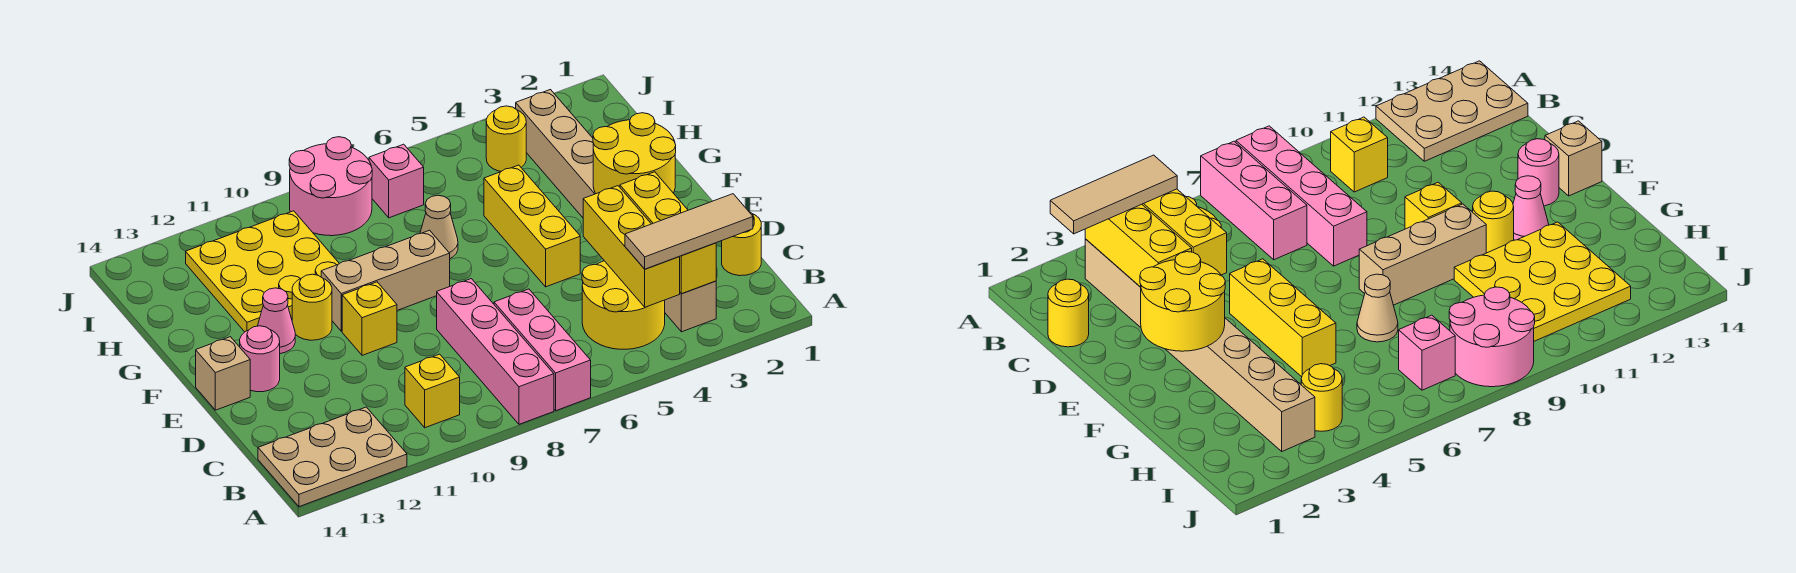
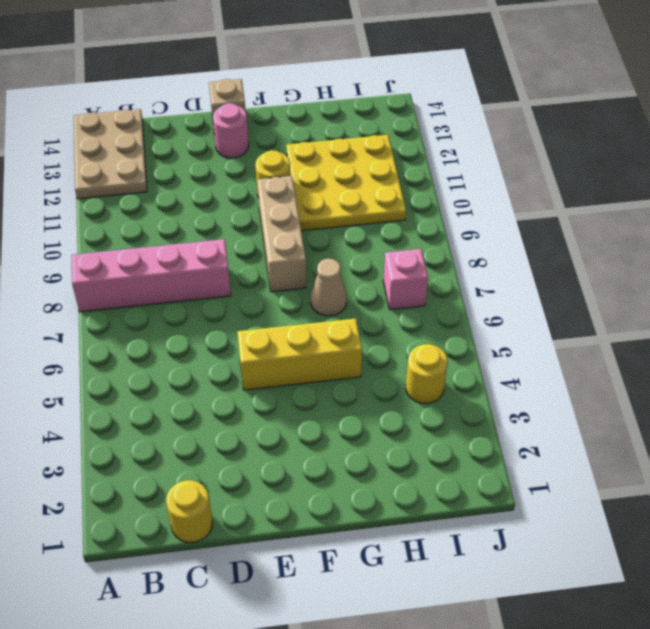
none -> pink 1x3 brick [494,289,591,411]
none -> tan 1x8 brick [516,90,716,332]
none -> yellow 2x2 round brick [582,261,665,349]

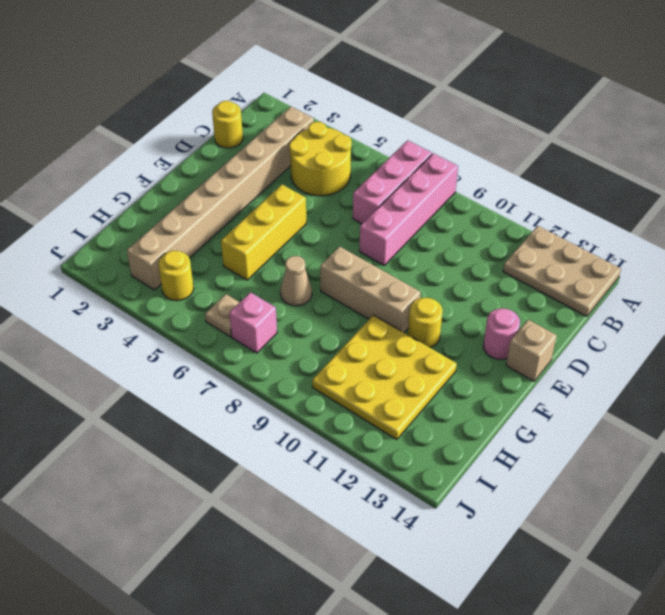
tan 1x1 plate [205,294,240,337] -> none
none -> yellow 1x1 brick [405,354,460,428]
none -> yellow 1x1 brick [342,282,397,355]
none -> pink 1x1 cone [258,288,295,354]

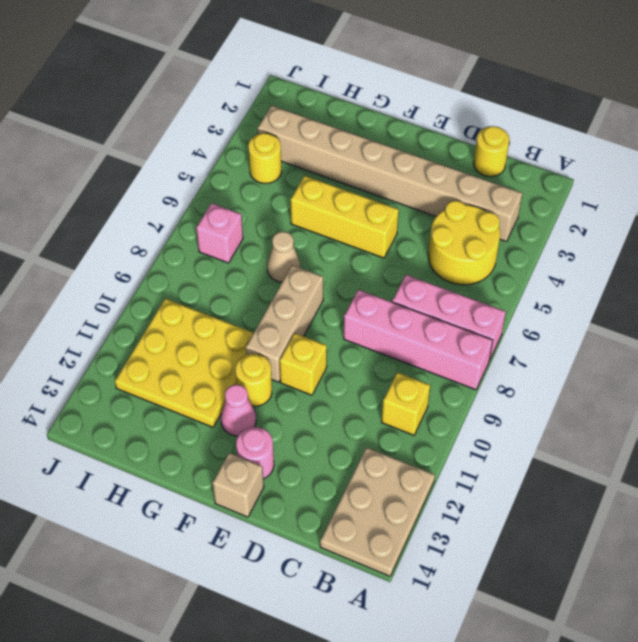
none -> pink 2x2 round brick [289,137,372,236]
none -> yellow 1x3 brick [620,172,716,294]
none -> yellow 1x3 brick [583,186,680,307]

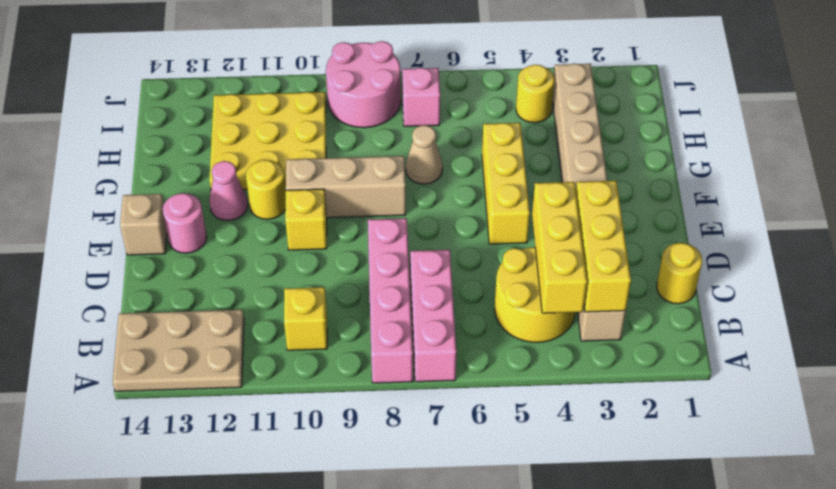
none -> yellow 2x2 round brick [593,113,676,194]
none -> tan 1x3 tile [625,194,753,269]

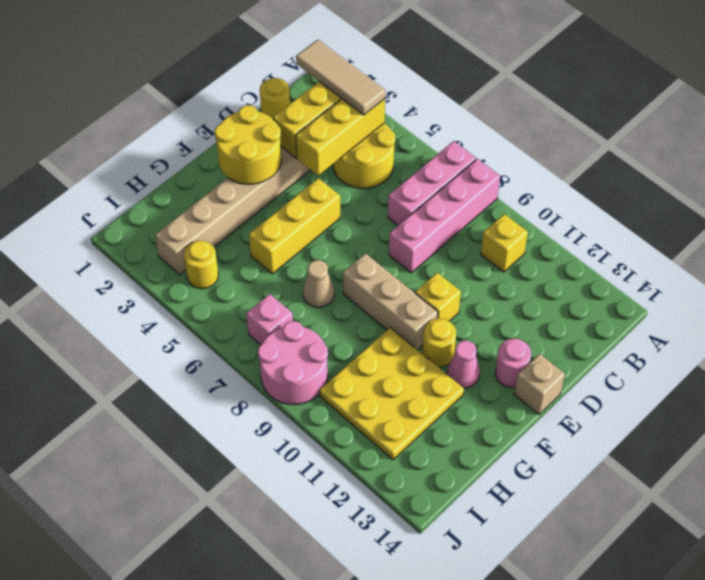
none -> tan 2x3 plate [258,407,407,507]

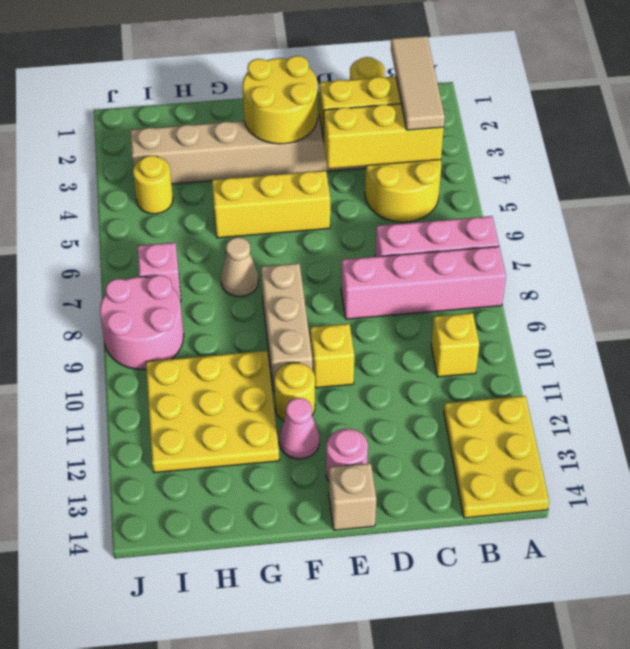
yellow 2x3 plate [444,396,549,518] -> tan 2x3 plate [258,407,407,507]

